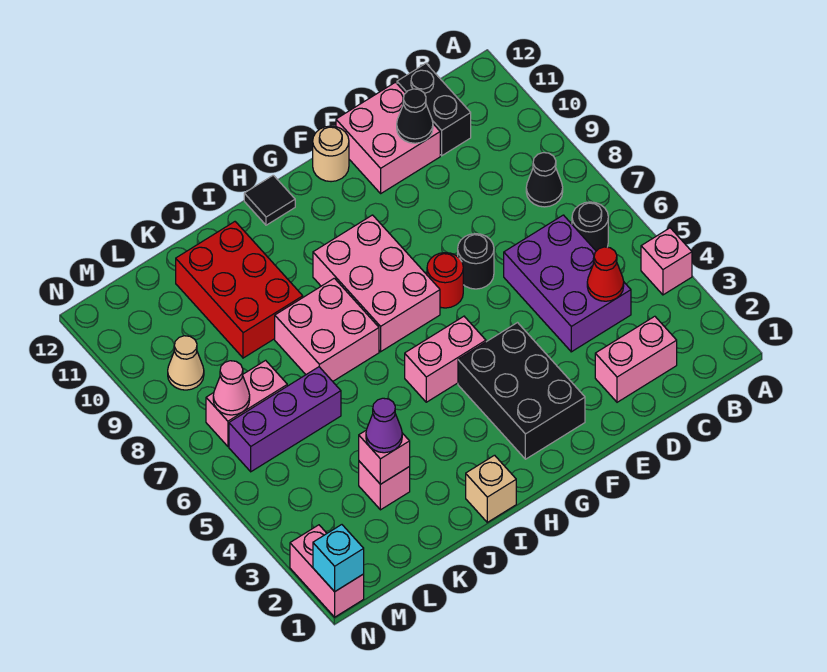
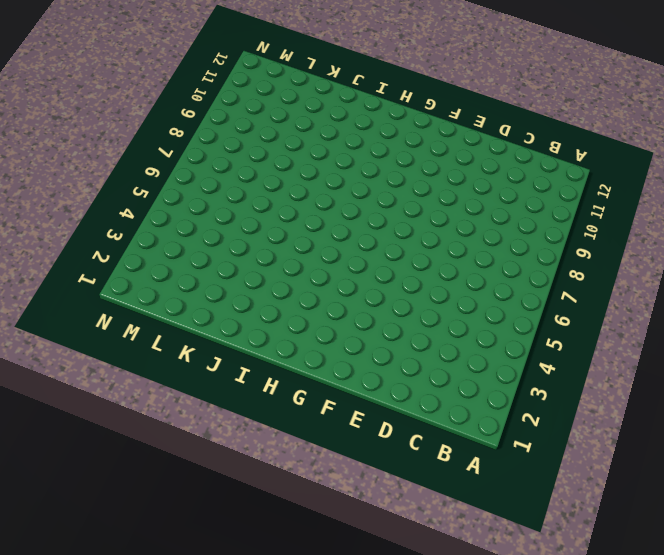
none -> pink 1x1 brick [641,228,692,295]
none -> black 1x1 round brick [572,202,608,251]
none -> black 1x1 cone [526,153,563,207]

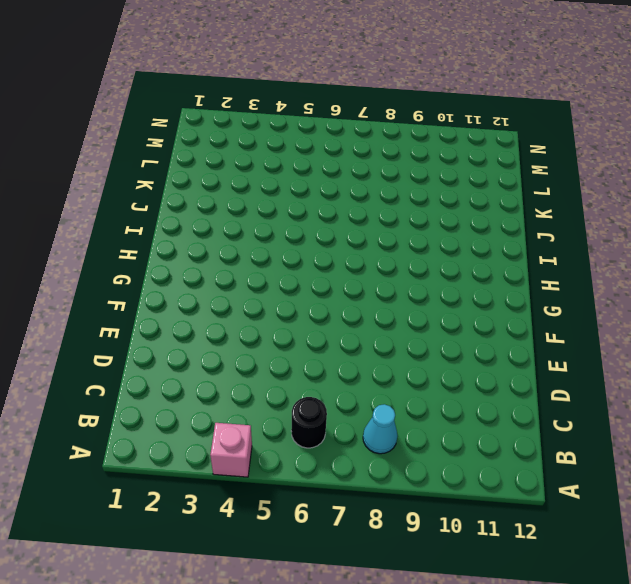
cyan 1x1 cone [363,404,398,454] -> black 1x1 cone [526,153,563,207]
none -> pink 1x2 brick [595,316,677,402]
none -> purple 2x3 brick [504,215,631,352]
none -> black 1x2 brick [397,64,471,156]

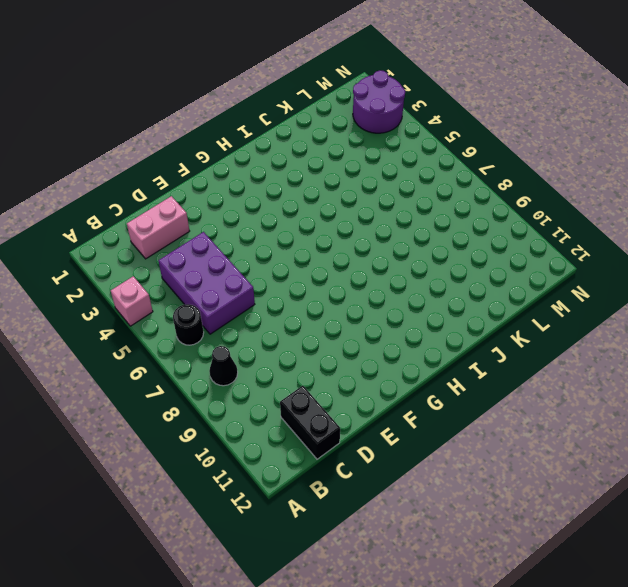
purple 2x2 round brick [353,70,405,133] -> pink 1x2 brick [290,525,364,617]
none -> pink 2x2 brick [336,82,440,193]
none -> black 1x1 round brick [458,234,494,289]
none -> black 2x3 brick [458,323,585,459]

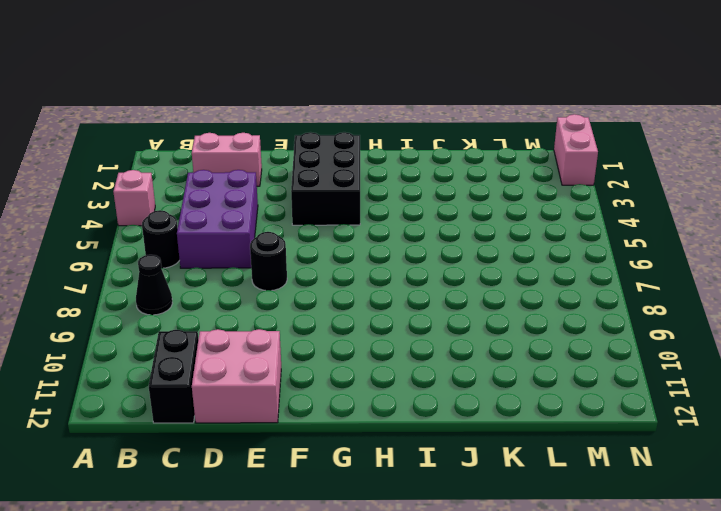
none -> red 1x1 round brick [427,253,463,308]
none -> tan 1x1 round brick [313,126,349,182]
none -> pink 1x2 brick [405,316,486,402]

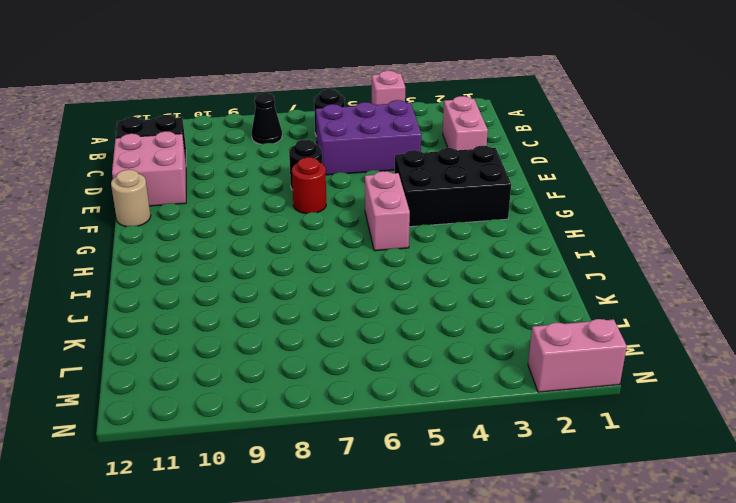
none -> pink 2x3 brick [313,215,440,352]
none -> black 1x1 tile [244,175,295,225]
none -> tan 1x1 brick [466,455,516,522]

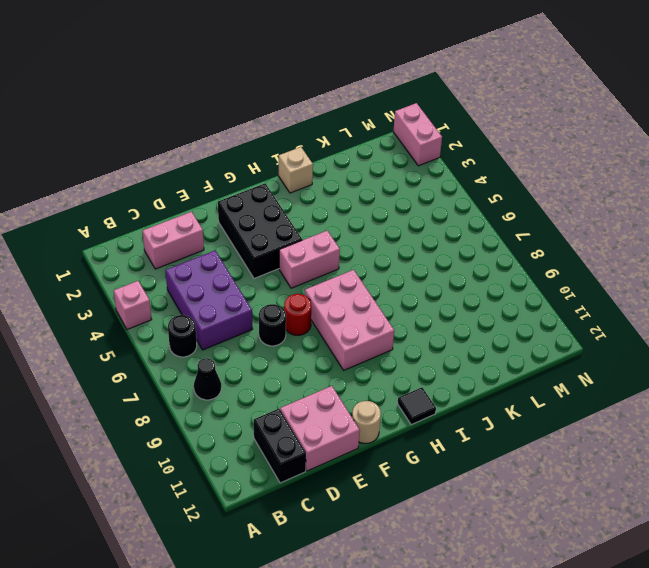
none -> pink 2x2 brick [275,278,379,381]
none -> red 2x3 brick [176,222,303,358]
none -> pink 1x1 brick [359,461,410,510]

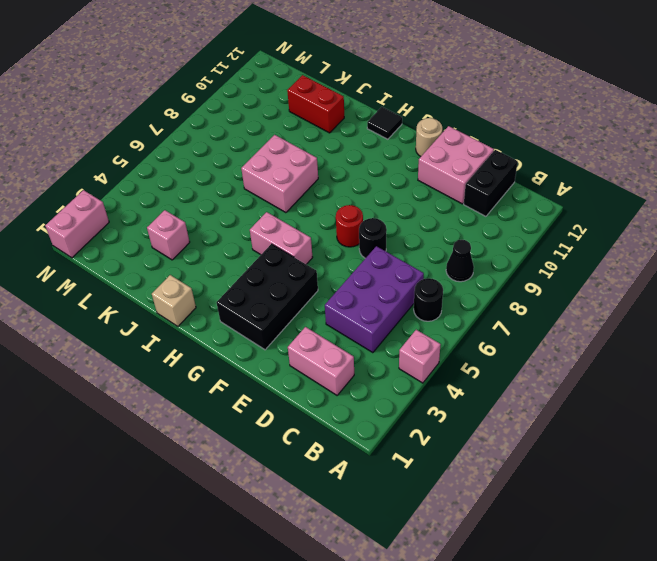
red 1x2 brick [287,75,344,133] -> red 2x3 brick [176,222,303,358]
none -> pink 2x3 brick [313,215,440,352]
none -> purple 1x3 brick [229,367,341,472]
none -> pink 1x2 brick [206,360,287,446]

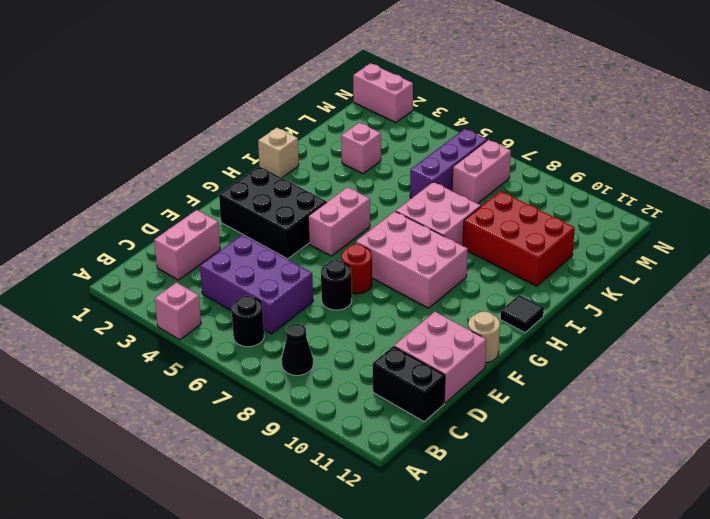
none -> tan 1x1 cone [168,336,204,390]
none -> red 1x1 cone [587,247,624,301]
none -> black 1x1 cone [397,89,433,143]

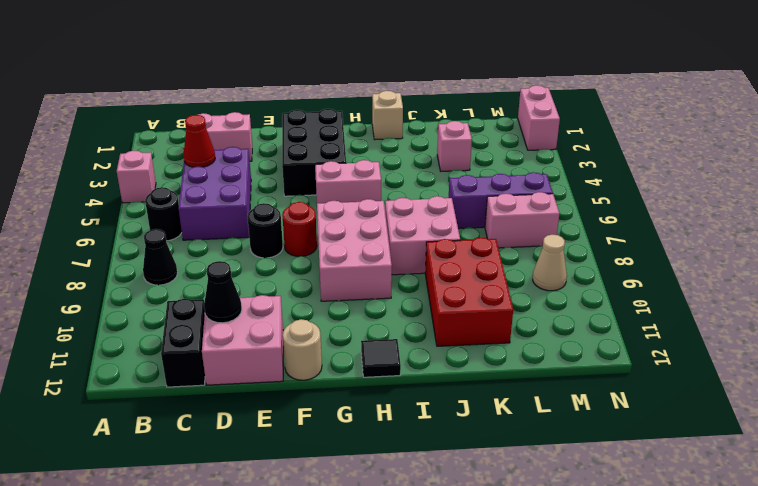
none -> pink 1x1 brick [359,431,410,484]
none -> pink 1x1 cone [213,361,250,415]
none -> cyan 1x1 brick [313,525,364,592]

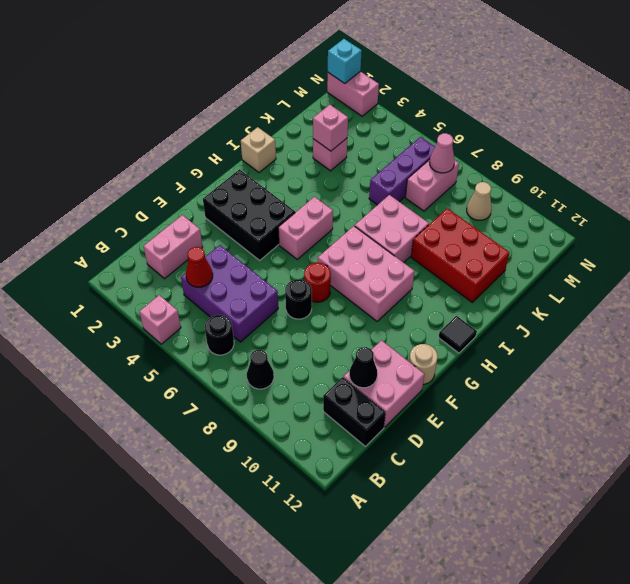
none -> purple 1x1 cone [366,398,402,453]

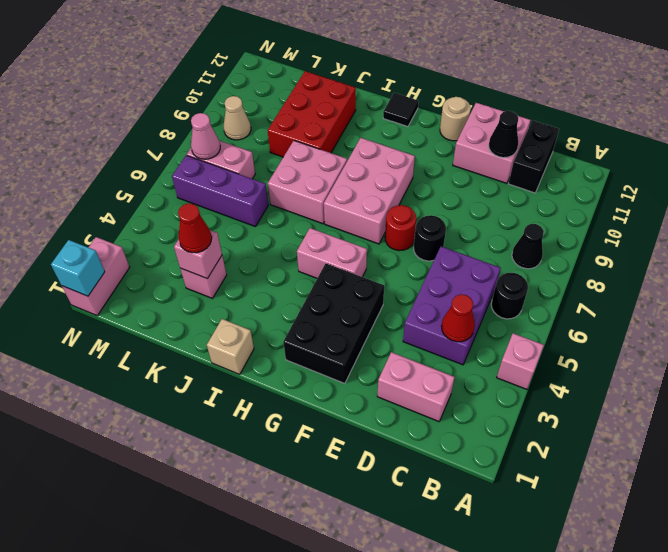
red 1x1 cone [178,203,212,253] -> purple 1x1 cone [366,398,402,453]

